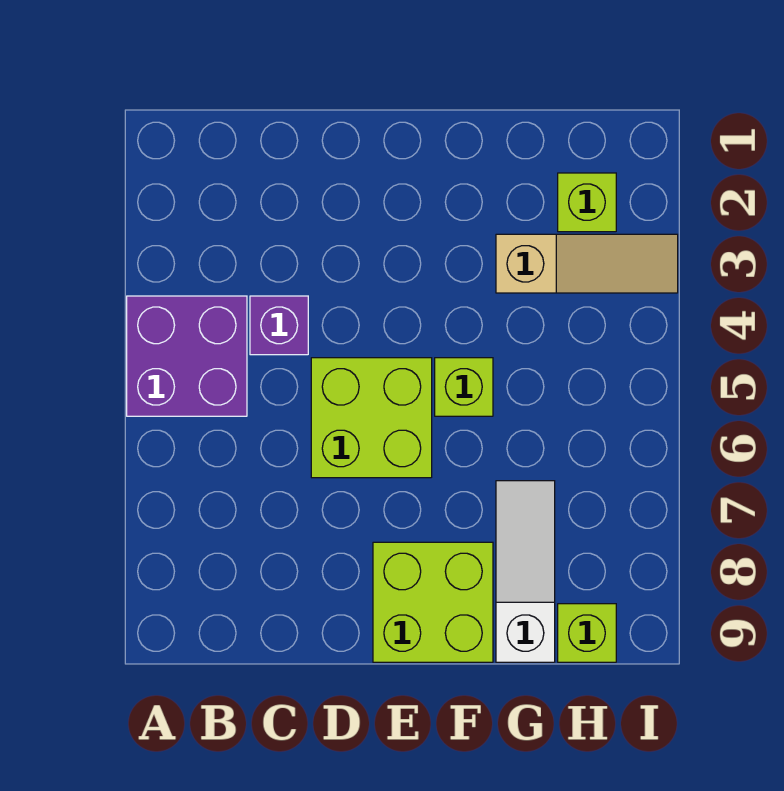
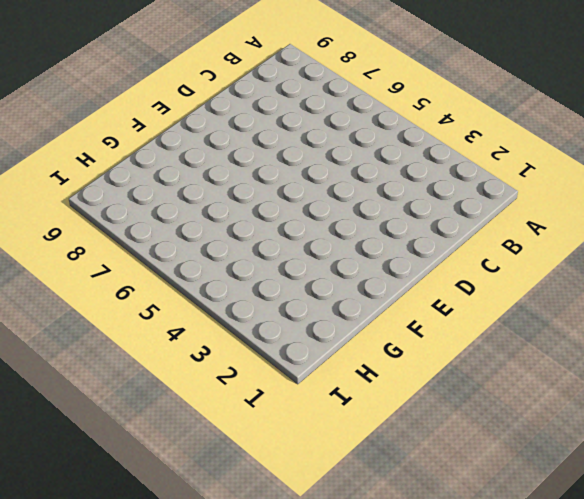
none -> purple 2x2 brick [127,296,247,416]
none -> purple 1x1 brick [250,296,308,355]

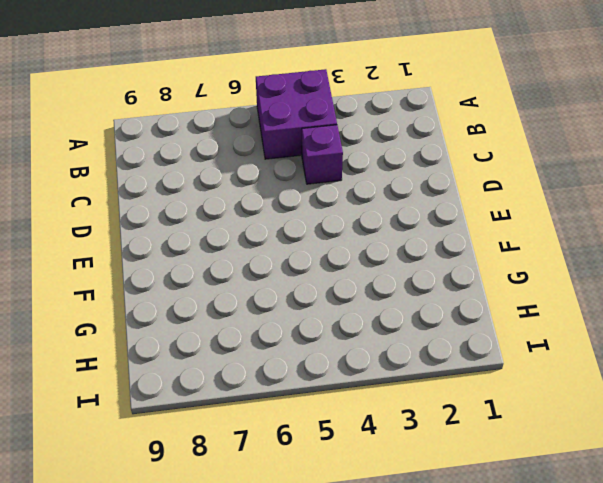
none -> lime 2x2 brick [311,358,432,478]
none -> lime 2x2 brick [373,542,493,662]

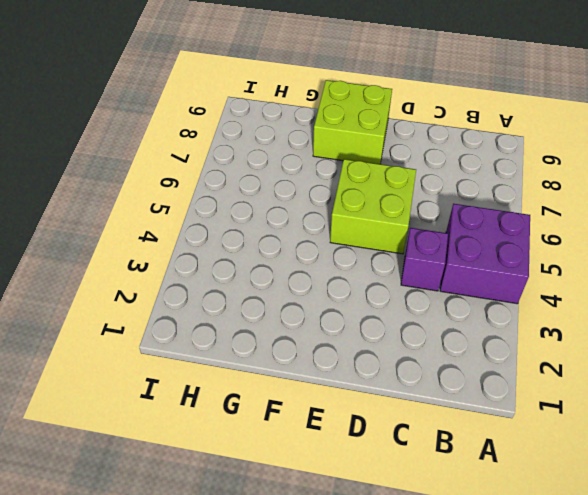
none -> lime 1x1 brick [435,358,493,416]
none -> tan 1x3 slope [496,234,678,293]

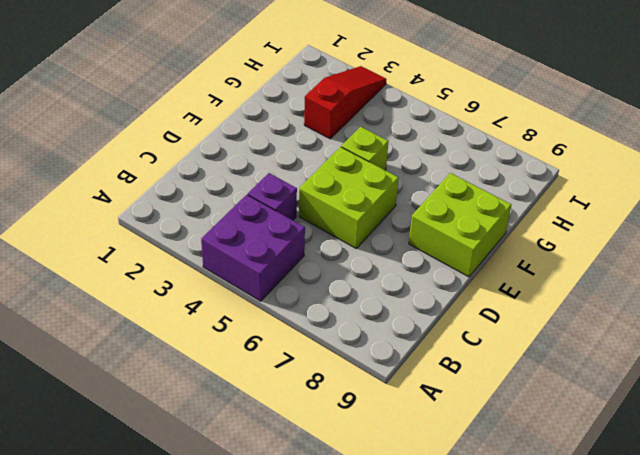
red 1x3 slope [304,66,386,139] -> tan 1x3 slope [496,234,678,293]
none -> white 1x3 slope [496,481,555,662]
none -> lime 1x1 brick [558,173,616,232]

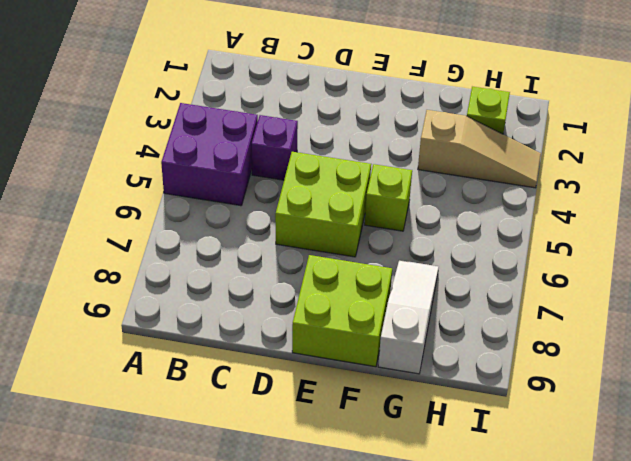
none -> lime 1x1 brick [558,604,616,662]

